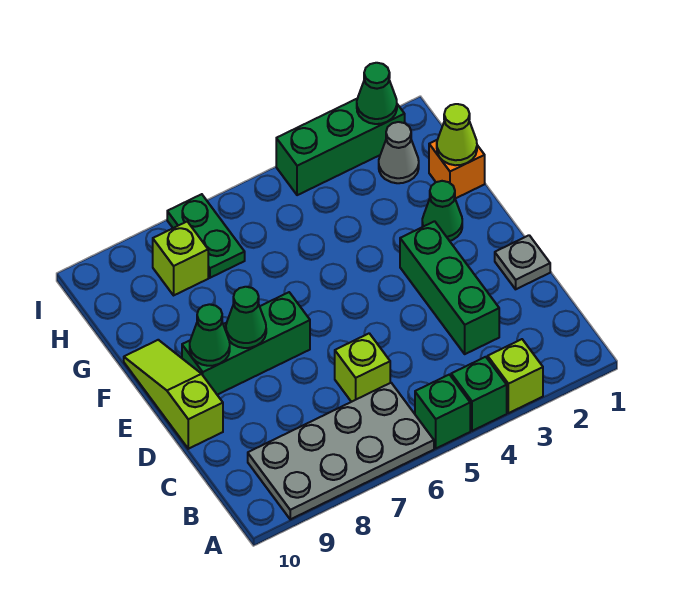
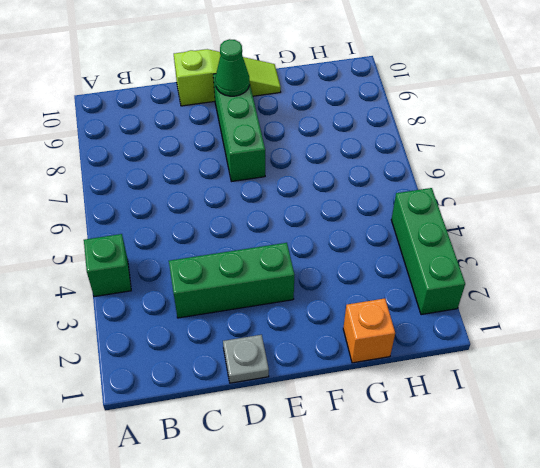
none -> lime 1x1 brick [488,339,543,413]
none -> green 1x1 brick [415,375,470,448]
none -> grey 2x4 plate [248,383,434,519]

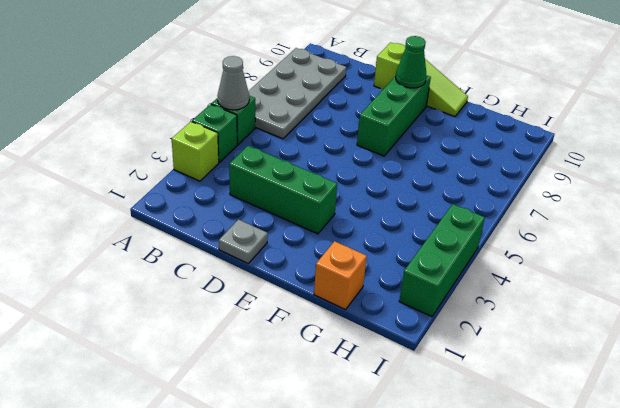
grey 1x1 cone [218,56,249,110] -> grey 1x1 cone moved to [379,122,419,183]
none -> lime 1x1 brick [335,333,390,402]
none -> green 1x1 cone [422,181,462,241]
none -> green 1x2 plate [167,194,245,278]

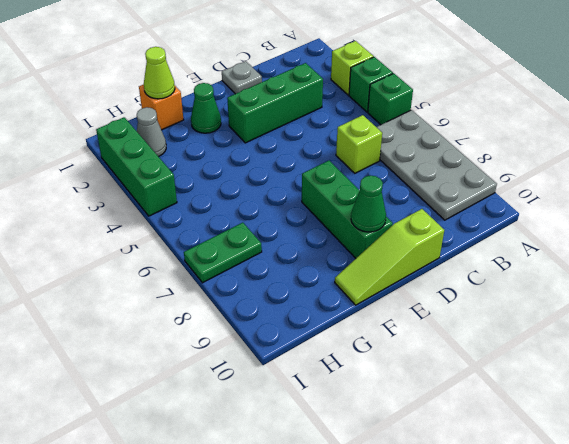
none -> lime 1x1 brick [153,222,208,295]
none -> green 1x1 cone [226,287,266,348]
none -> green 1x1 cone [357,63,397,124]

